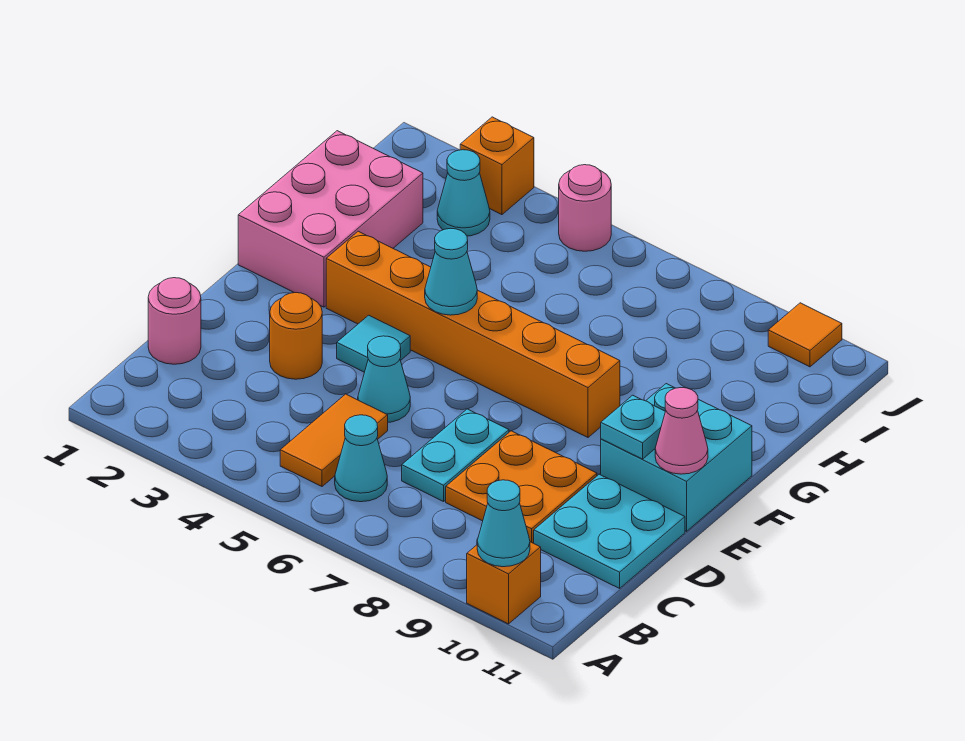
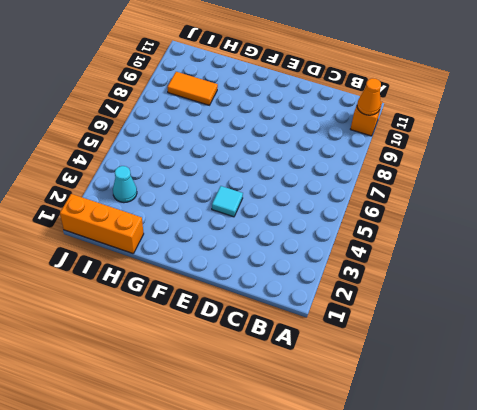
orange 1x1 cone [357,78,381,115] -> cyan 1x1 cone [477,480,530,567]
orange 1x3 brick [60,194,144,253] -> pink 2x3 brick [238,131,423,307]
orange 1x2 tile [167,72,218,105] -> orange 1x2 tile moved to [280,394,388,486]
none -> cyan 1x1 cone [335,415,387,502]
none -> pink 1x1 round brick [148,278,201,364]
none -> cyan 1x2 plate [402,409,509,501]

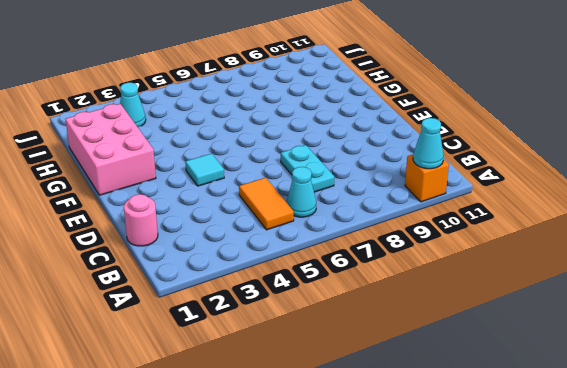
none -> orange 2x2 plate [446,431,597,543]
none -> cyan 2x2 plate [534,474,685,588]
none -> orange 1x1 round brick [270,293,322,379]

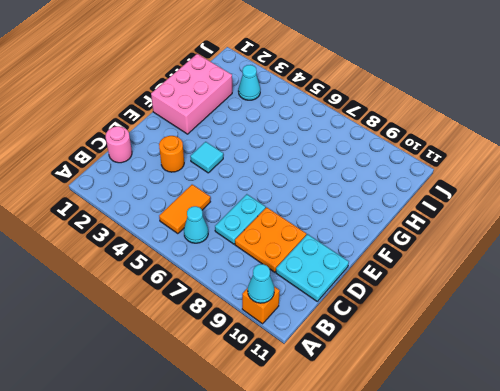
none -> cyan 1x1 cone [358,336,410,422]
none -> cyan 2x2 brick [601,384,752,531]
none -> orange 1x6 brick [326,231,620,437]

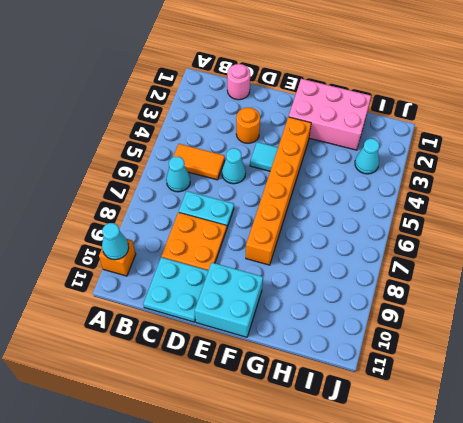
none -> orange 1x1 brick [460,117,534,215]
none -> pink 1x1 round brick [559,165,611,251]
none -> orange 1x1 tile [768,303,842,367]

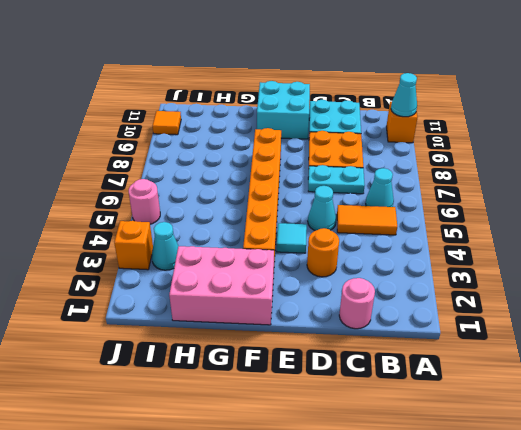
none -> cyan 1x1 plate [601,395,665,459]
none -> pink 1x1 cone [655,388,708,474]
none -> cyan 1x1 cone [425,228,477,315]

